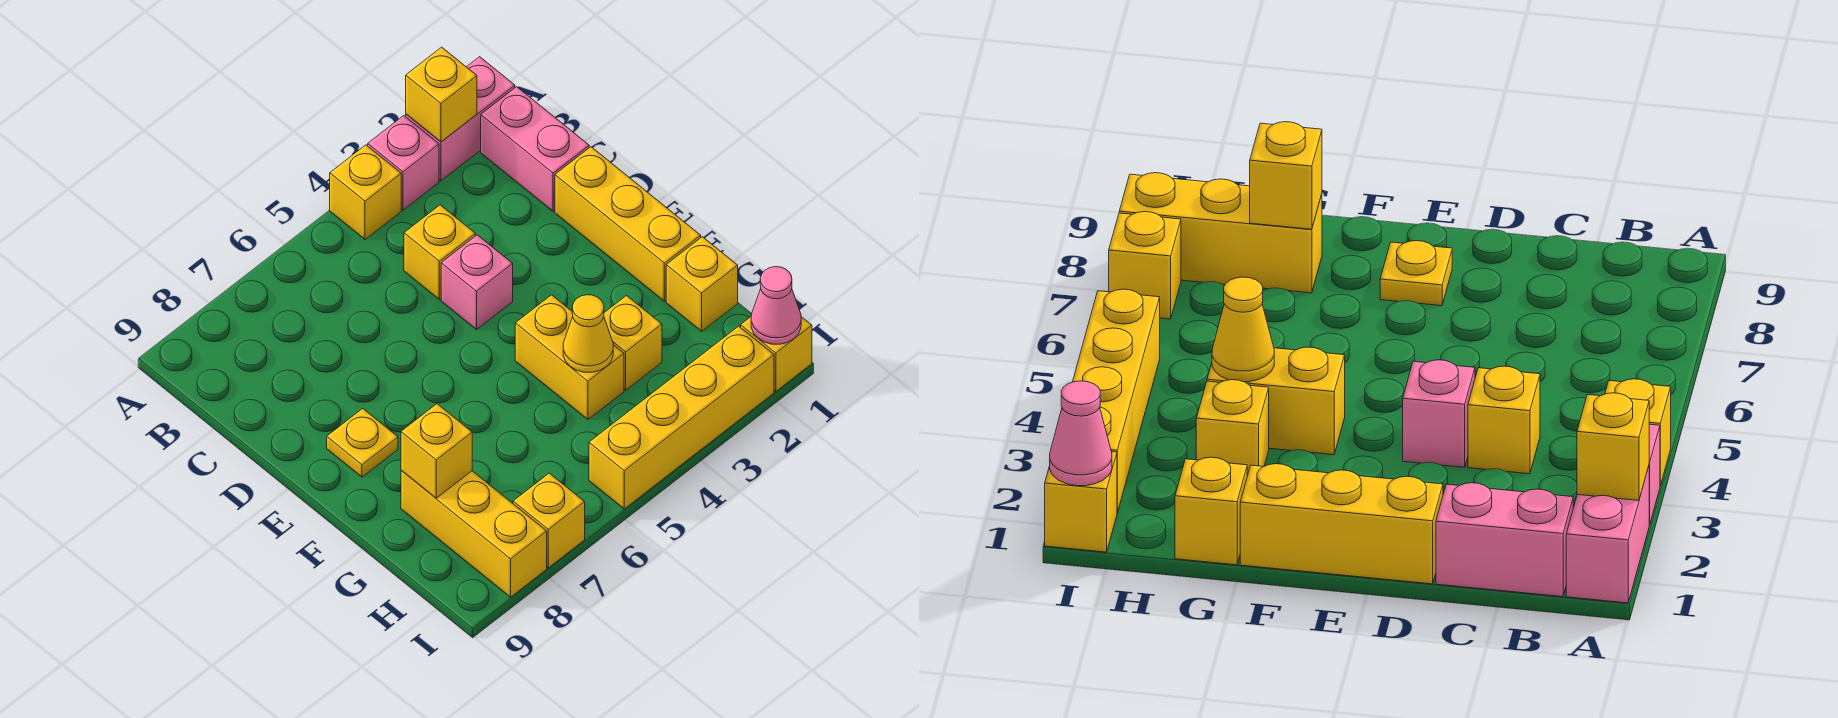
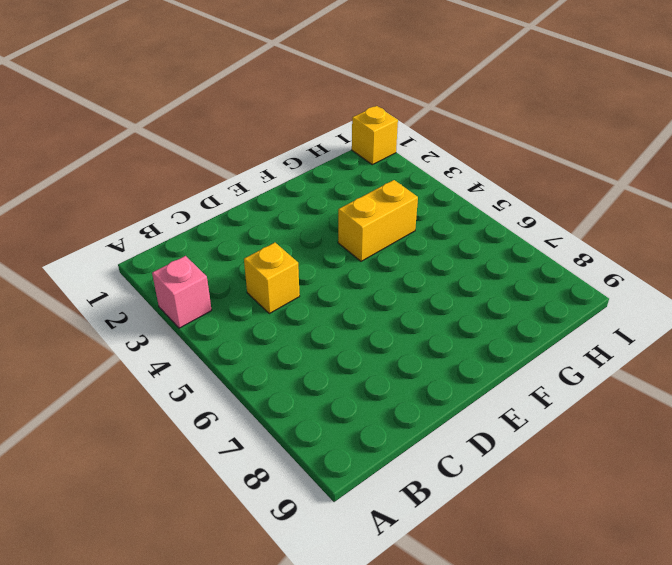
none -> pink 1x2 brick [406,57,515,181]
none -> yellow 1x1 brick [330,145,401,240]
none -> pink 1x2 brick [481,87,589,211]

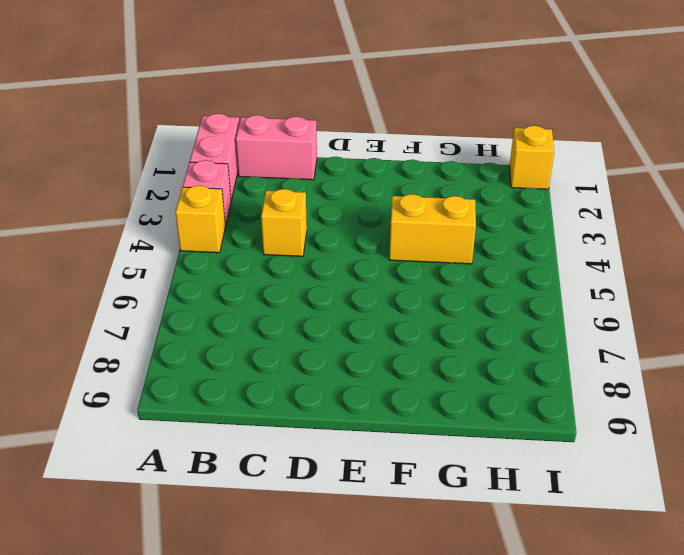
none -> yellow 1x3 brick [555,147,701,301]
none -> pink 1x1 brick [441,235,513,330]
none -> yellow 1x1 plate [327,409,398,477]

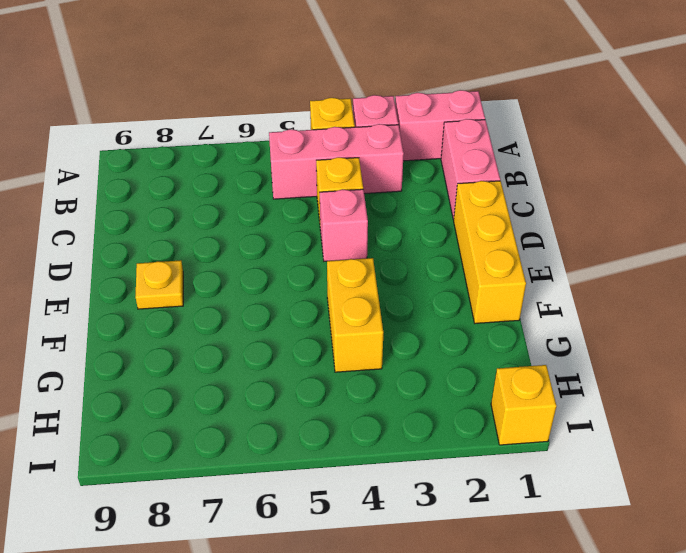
pink 1x3 brick [269,124,404,199] -> none
none -> yellow 1x1 brick [666,237,738,331]
none -> yellow 1x1 brick [604,296,662,390]
none -> yellow 1x3 brick [401,471,547,597]

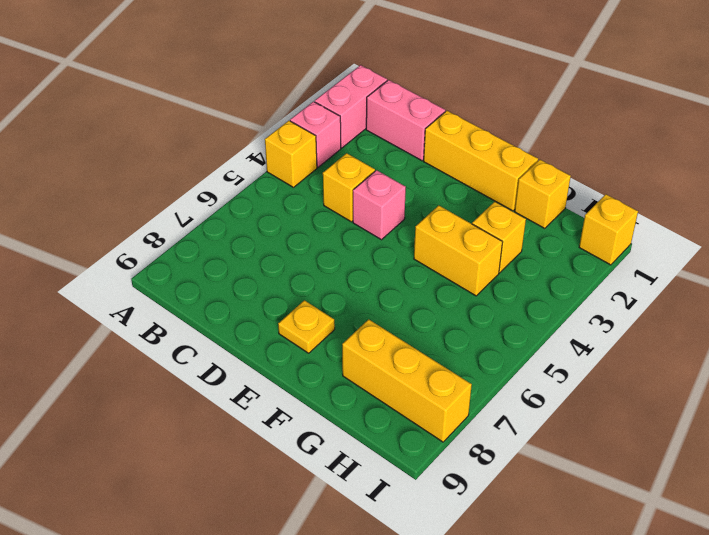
none -> yellow 1x4 brick [589,326,774,509]
none -> yellow 1x1 brick [513,473,585,568]
none -> yellow 1x1 brick [406,47,477,142]

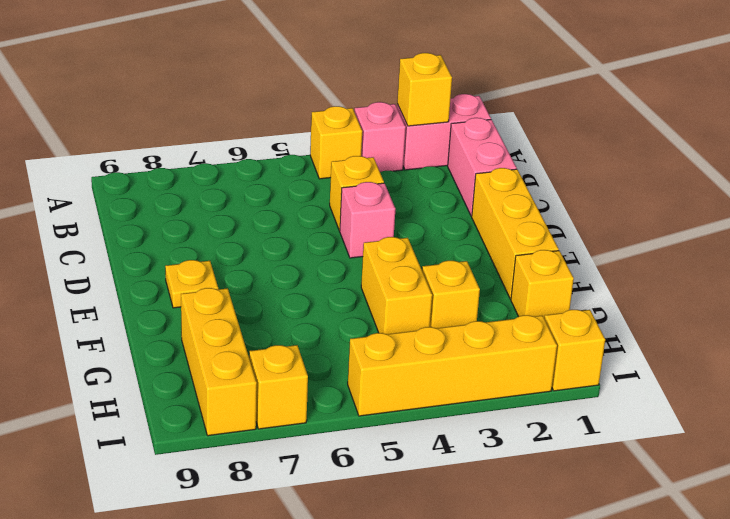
none -> yellow 1x1 cone [563,295,613,372]
none -> yellow 1x1 brick [401,404,472,498]
none -> pink 1x1 cone [751,267,801,344]

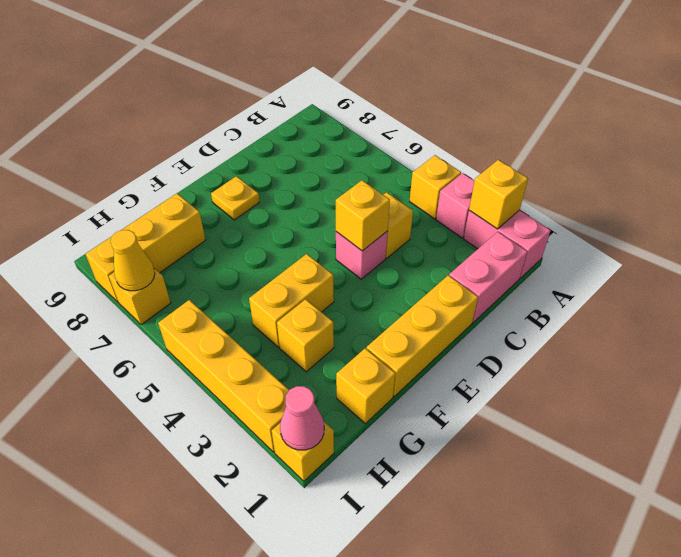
yellow 1x1 brick [336,180,390,251] -> yellow 1x1 brick moved to [401,404,472,498]
yellow 1x1 cone [111,230,155,291] -> yellow 1x1 cone moved to [563,295,613,372]

